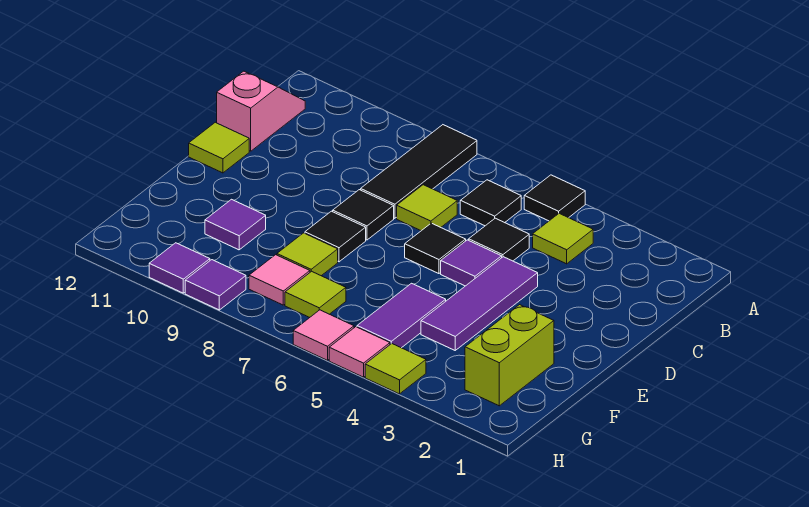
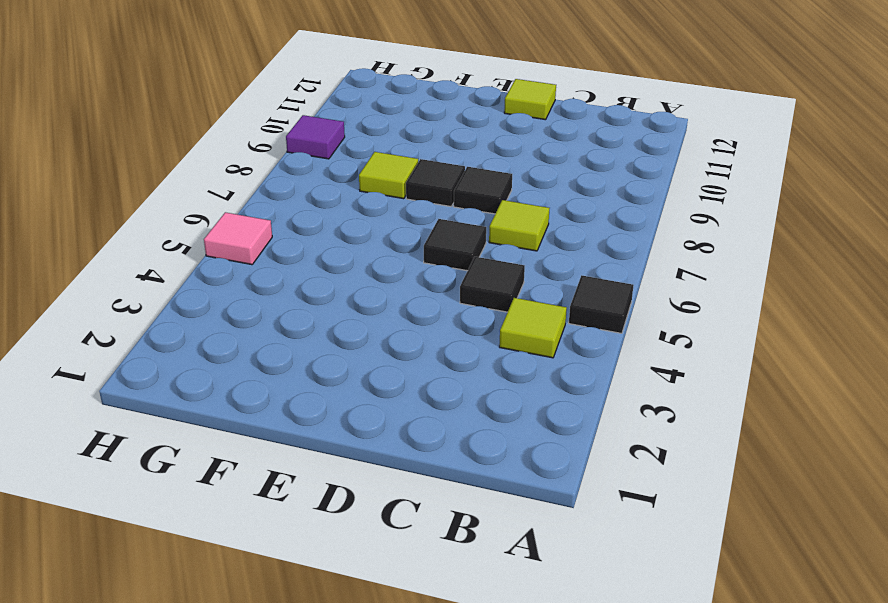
none -> black 1x3 tile [361,125,477,218]
none -> black 1x1 tile [460,180,521,226]
none -> pink 1x2 slope [217,71,305,151]

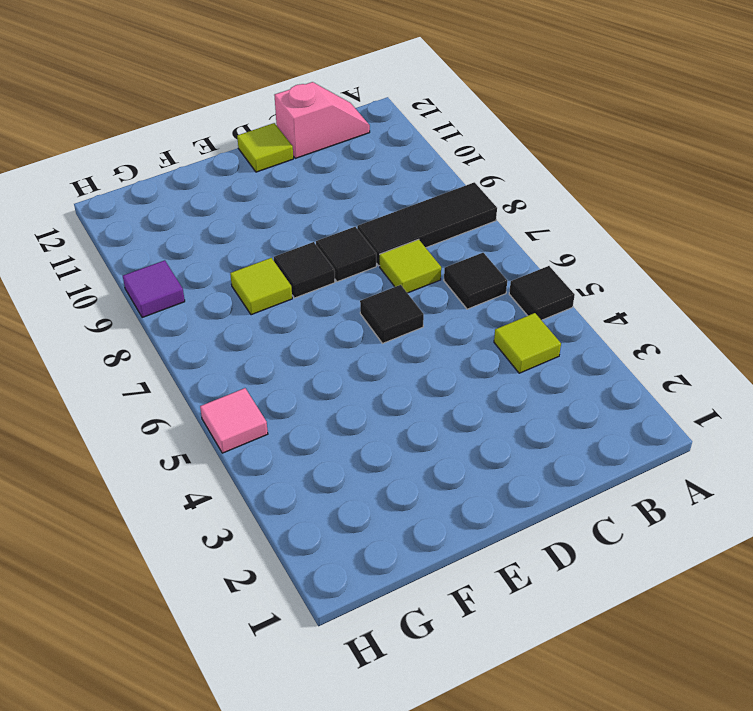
none -> black 1x1 tile [469,218,529,261]
none -> purple 1x3 tile [421,257,538,350]
none -> purple 1x1 tile [441,240,502,286]

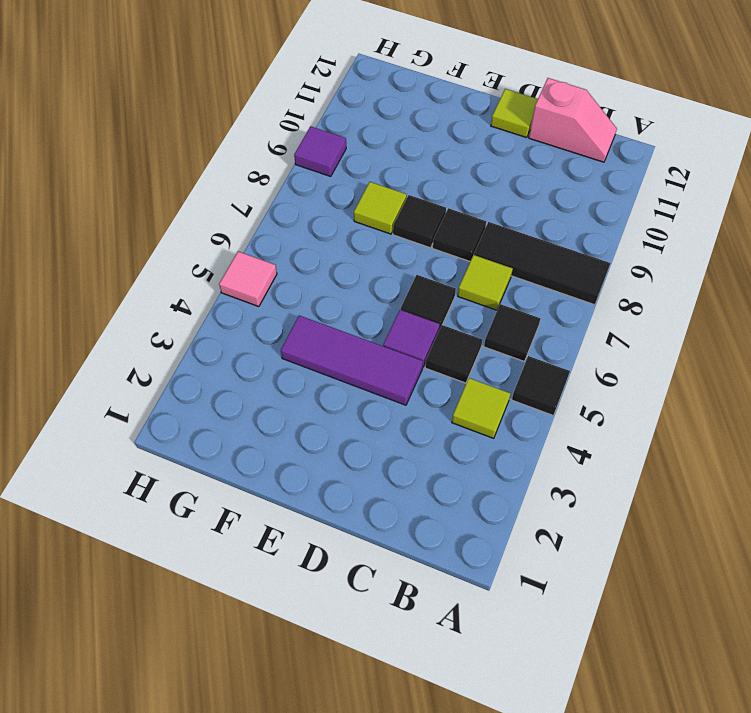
none -> lime 1x2 brick [465,305,554,406]
none -> purple 1x2 tile [357,283,446,348]
none -> purple 1x1 tile [205,199,266,250]

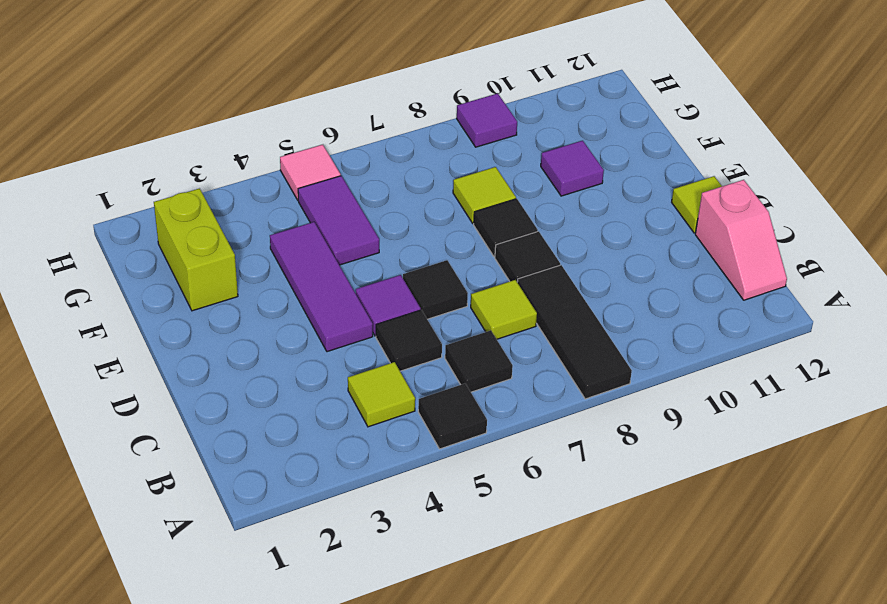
none -> lime 1x1 tile [285,271,346,318]
none -> pink 1x1 tile [249,255,310,305]
none -> lime 1x1 tile [365,344,426,394]

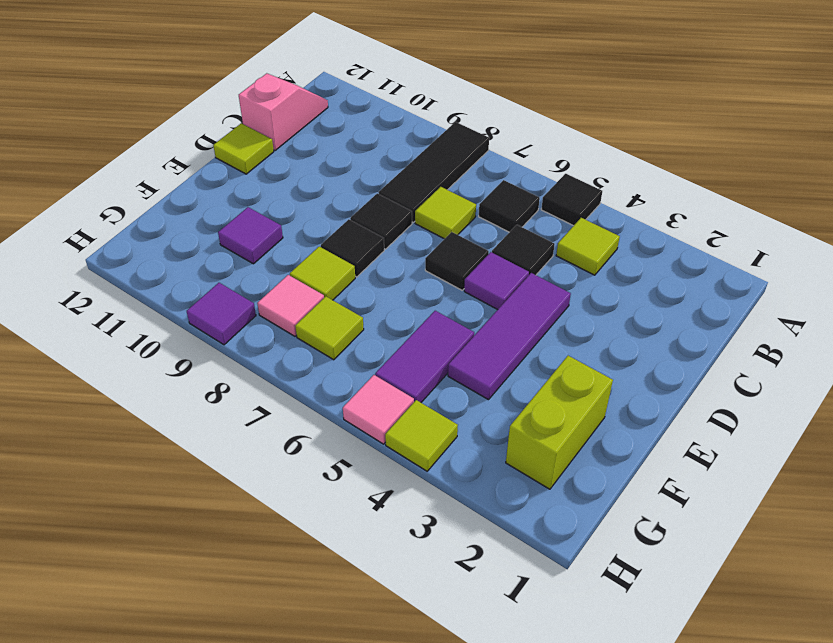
none -> pink 1x1 tile [293,310,354,360]
none -> purple 1x1 tile [149,243,210,293]

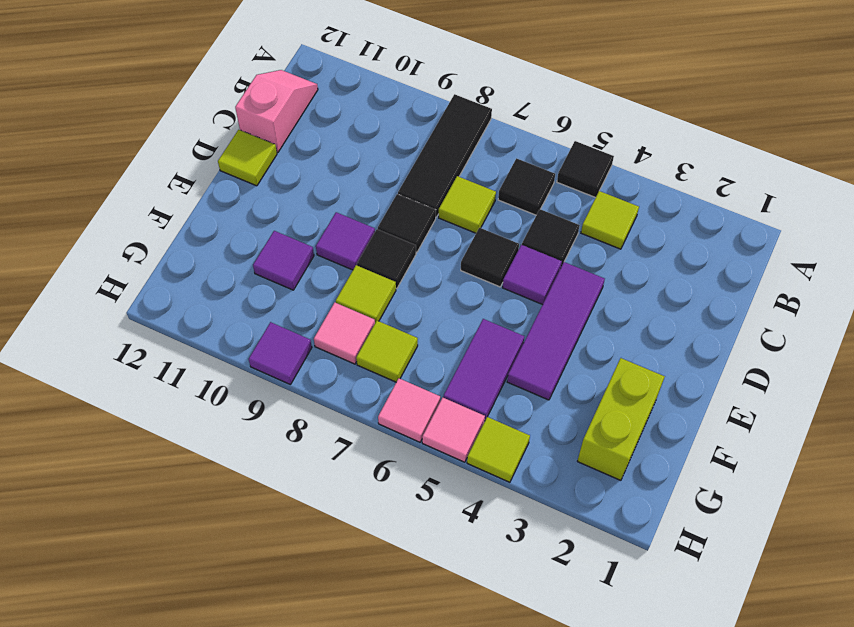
purple 1x1 tile [316,212,375,270] -> purple 1x1 tile moved to [149,243,210,293]

